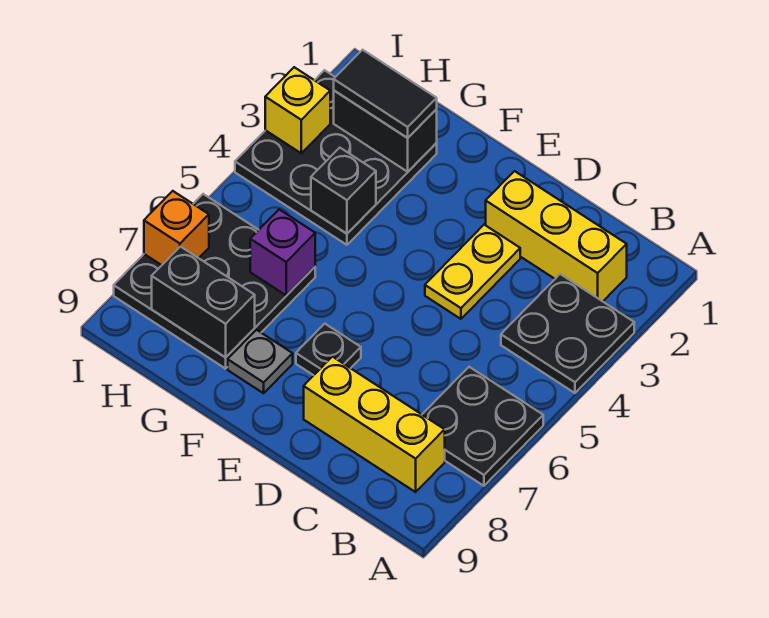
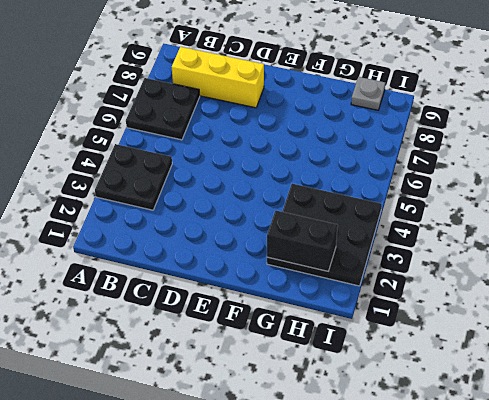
grey 1x1 plate [351,77,385,110] -> grey 1x1 plate moved to [228,330,293,393]
none -> yellow 1x3 brick [486,171,627,301]
none -> yellow 1x2 plate [425,225,520,319]
none -> black 1x1 plate [296,324,361,375]

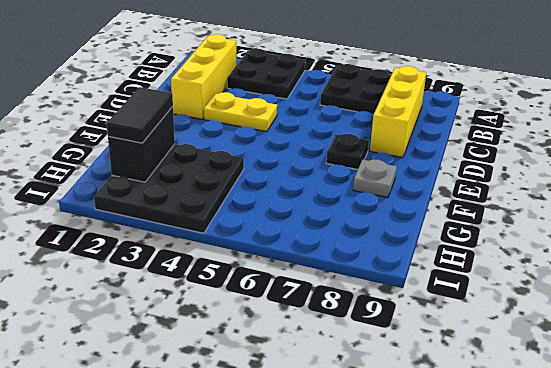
none -> black 3x3 plate [114,194,315,369]
none -> black 1x1 brick [311,148,376,234]
none -> purple 1x1 brick [250,209,315,296]

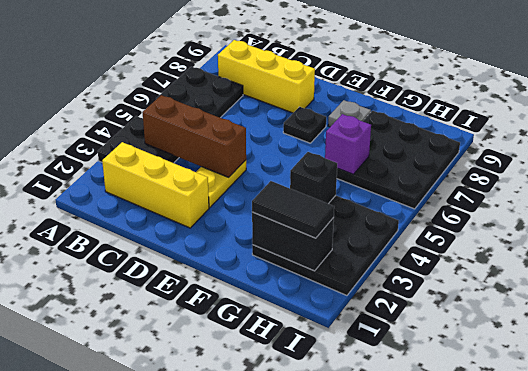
brown 1x3 brick [142,95,246,177] -> none
none -> black 1x2 brick [152,247,255,357]
none -> yellow 1x1 brick [265,67,330,153]
none -> orange 1x1 brick [144,191,209,265]

